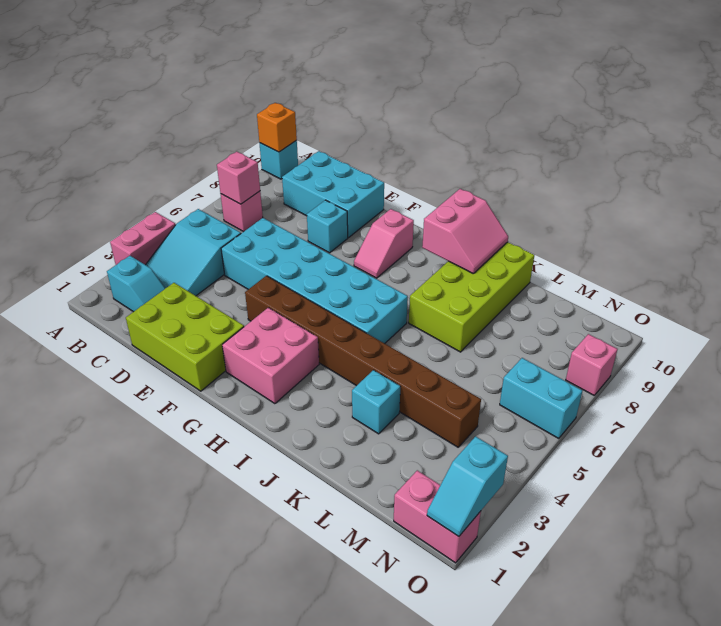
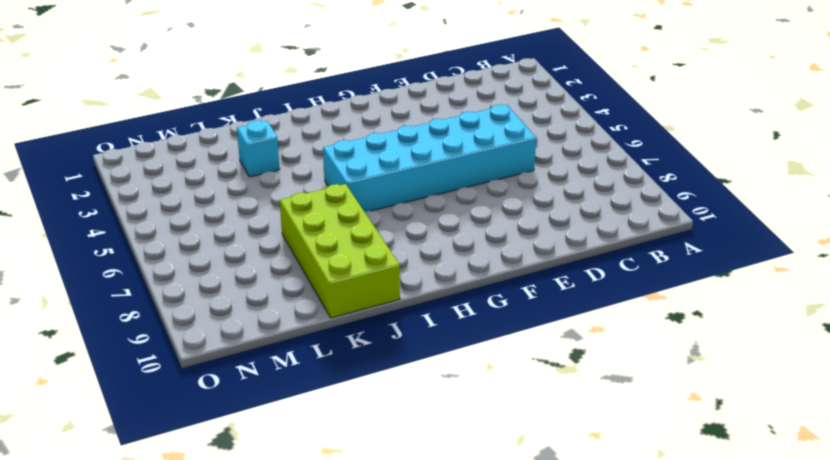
none -> pink 1x2 brick [110,212,175,265]
none -> cyan 1x1 brick [259,140,298,179]
none -> cyan 1x2 slope [107,256,165,312]

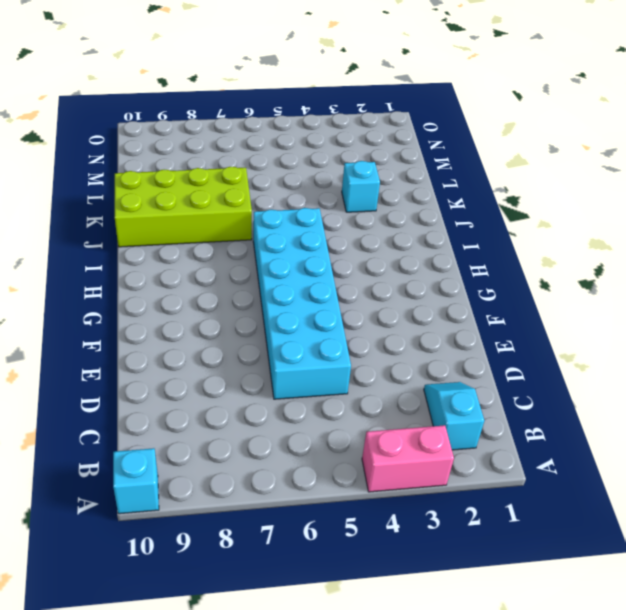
none -> cyan 2x3 slope [146,209,241,296]
none -> pink 1x1 brick [221,191,263,232]
none -> cyan 2x3 brick [282,151,384,238]

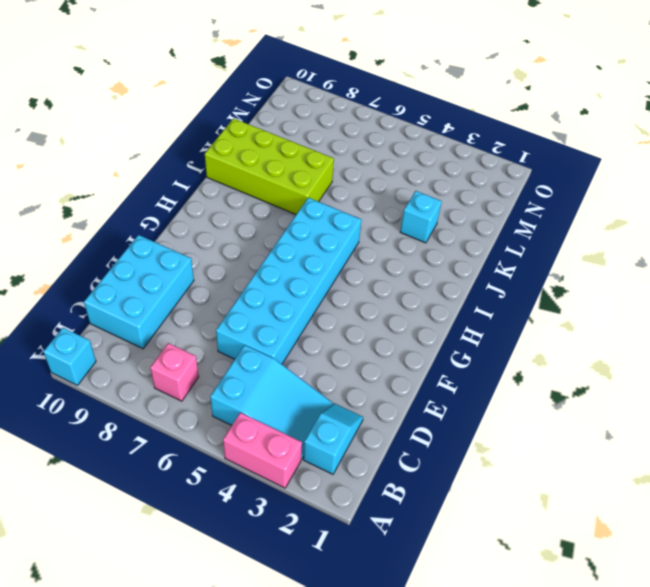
none -> lime 2x3 brick [126,283,244,391]
none -> cyan 1x1 brick [307,200,348,253]
none -> brown 1x8 brick [245,276,481,447]

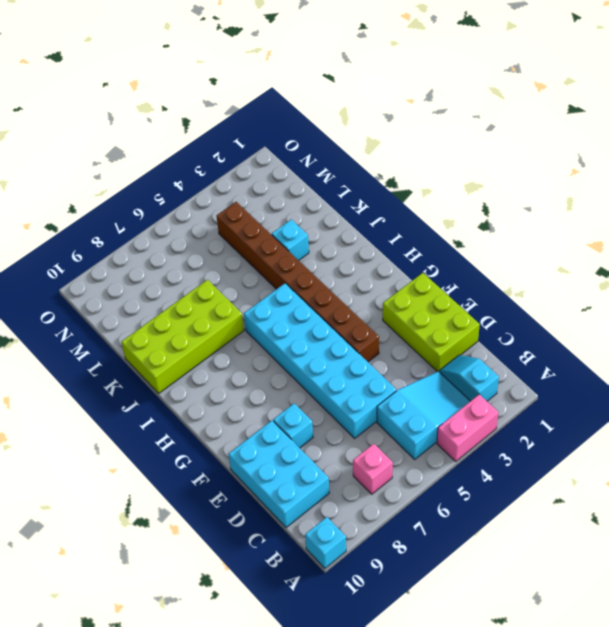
none -> pink 2x2 brick [222,308,319,404]
none -> pink 1x2 slope [354,209,414,278]
none -> pink 1x2 brick [394,470,481,563]

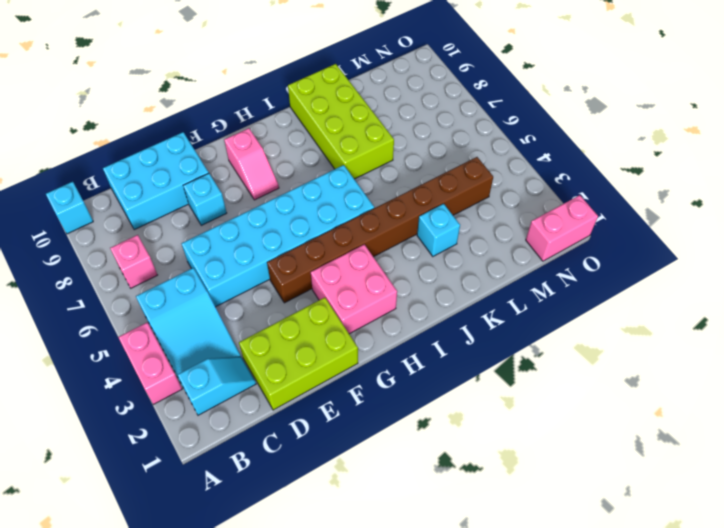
none -> cyan 1x2 brick [500,358,583,439]
none -> pink 1x1 brick [566,334,617,395]
none -> orange 1x1 brick [257,103,297,152]

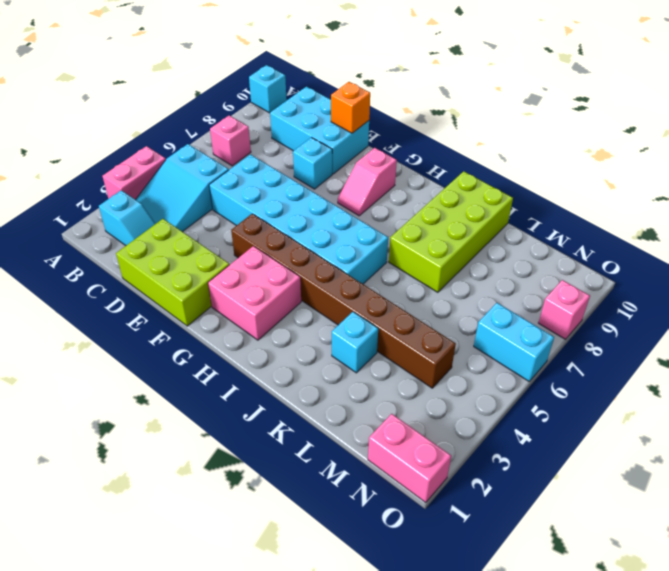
orange 1x1 brick [331,82,370,133] -> orange 1x1 brick moved to [257,103,297,152]
none -> pink 1x1 brick [217,152,260,204]
none -> pink 2x2 slope [422,189,508,273]
none -> cyan 1x2 slope [427,436,508,537]

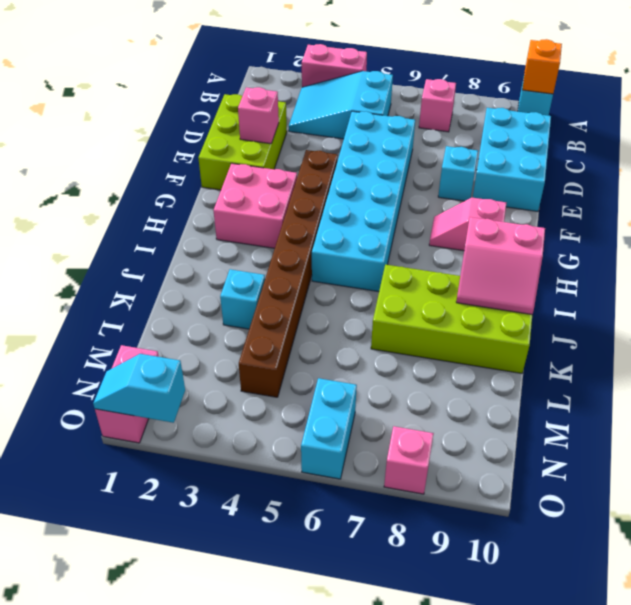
pink 1x1 brick [238,87,279,144] -> pink 1x1 brick moved to [217,152,260,204]
none -> cyan 1x2 slope [107,256,165,312]

